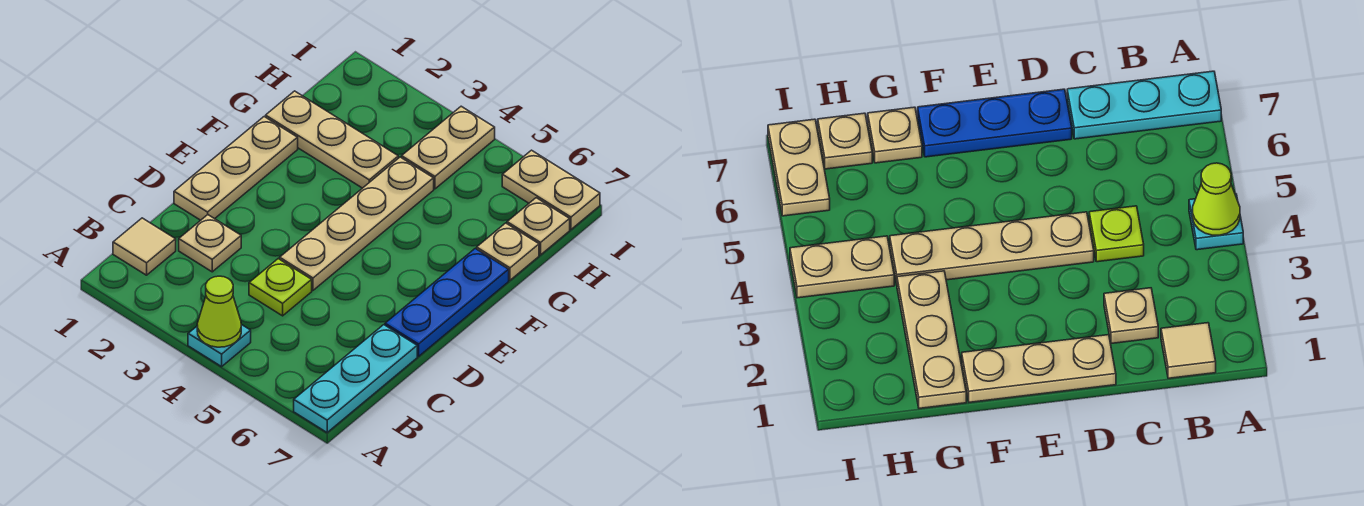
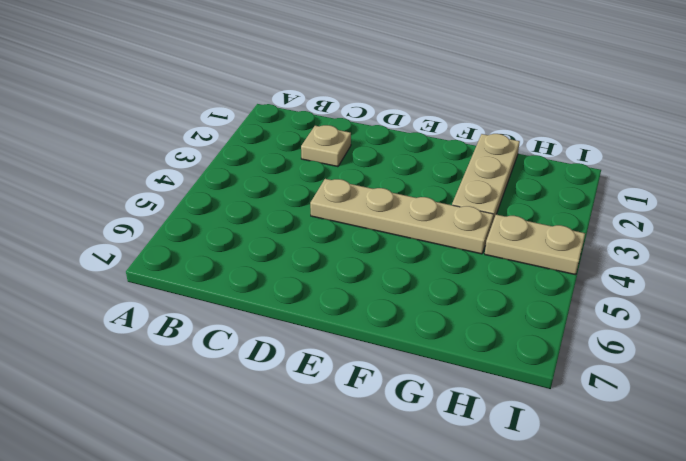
none -> cyan 1x1 plate [188,324,251,367]
none -> cyan 1x3 plate [294,325,417,432]
none -> tan 1x1 tile [113,218,176,275]

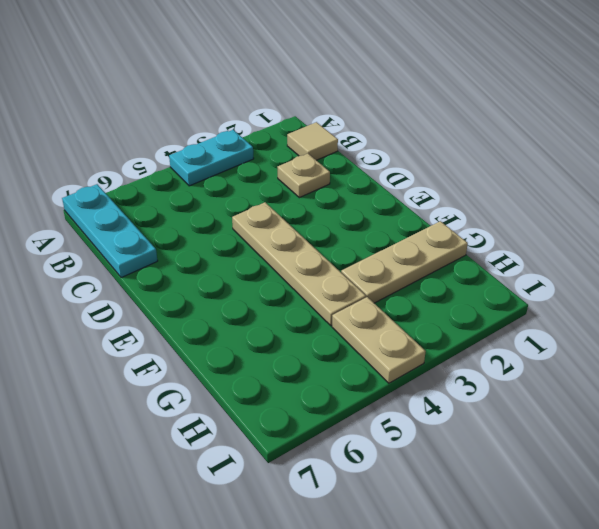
cyan 1x2 plate [169,130,254,186] -> cyan 1x1 plate [188,324,251,367]
none -> lime 1x1 plate [249,259,312,316]
none -> tan 1x3 plate [174,117,298,220]
none -> blue 1x3 plate [385,249,509,356]

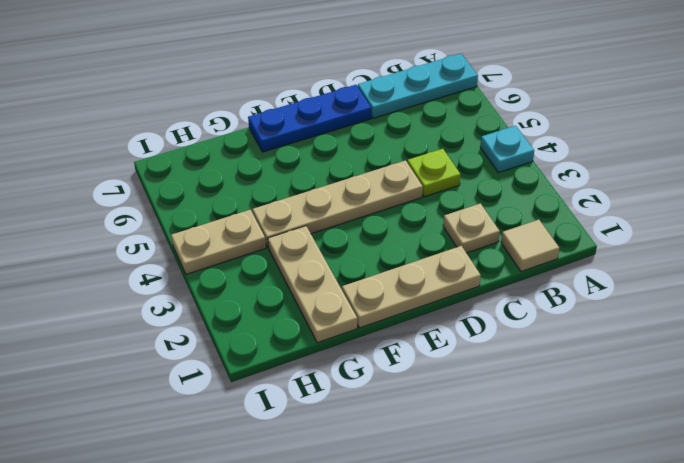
none -> tan 1x1 plate [477,223,539,280]
none -> tan 1x1 plate [507,198,570,255]
none -> tan 1x2 plate [502,150,600,229]

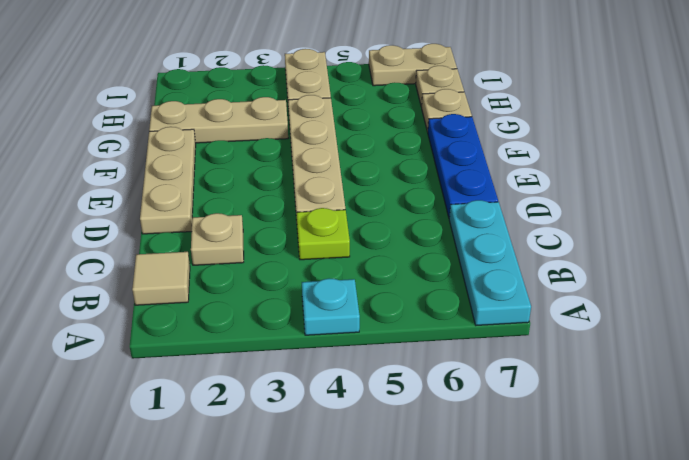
none -> lime 1x1 cone [197,276,241,347]

